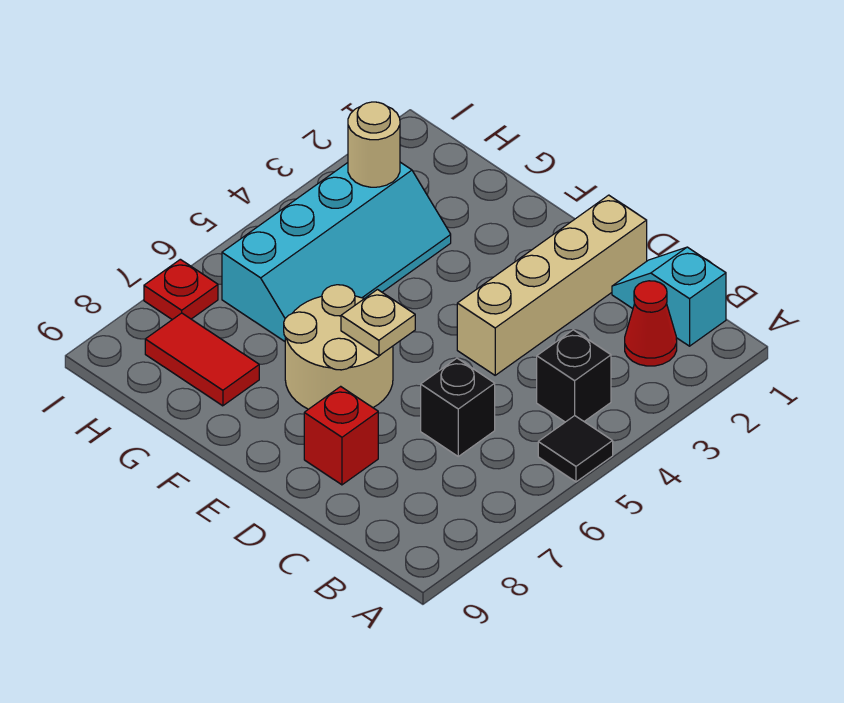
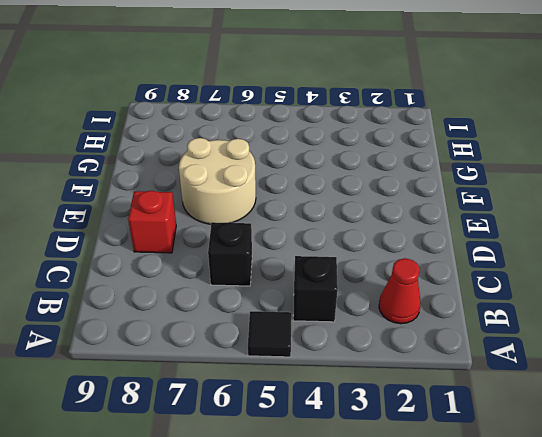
none -> cyan 1x2 slope [612,247,726,346]
none -> tan 1x4 brick [457,195,647,375]
none -> cyan 2x4 slope [222,162,451,341]

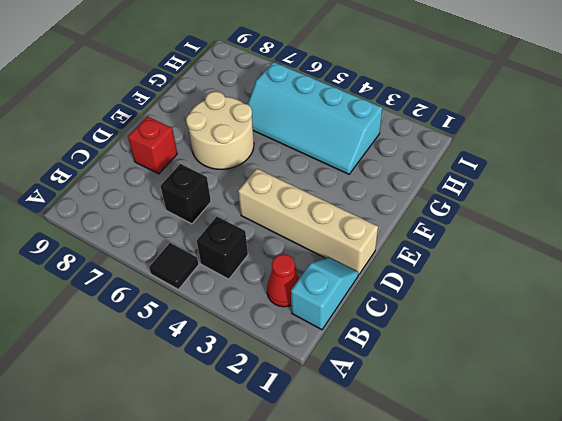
none -> red 1x2 tile [145,313,259,406]
none -> red 1x1 plate [144,259,218,320]
none -> tan 1x1 plate [341,290,415,356]

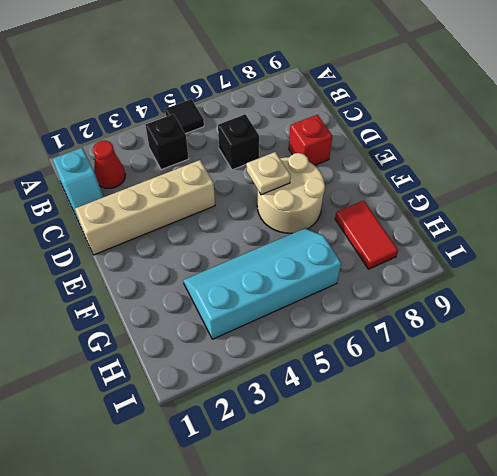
none -> red 1x1 plate [144,259,218,320]
none -> tan 1x1 round brick [348,102,400,187]

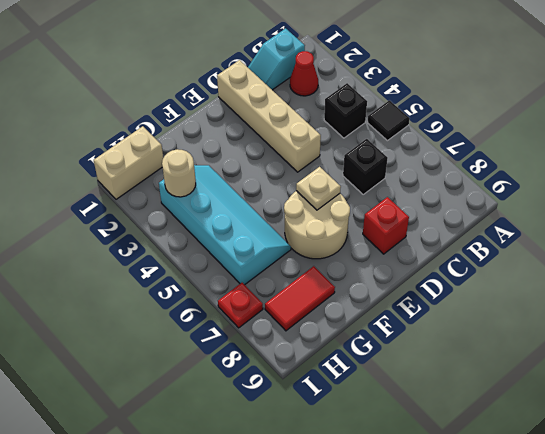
tan 1x2 brick [94,126,163,199] -> none

